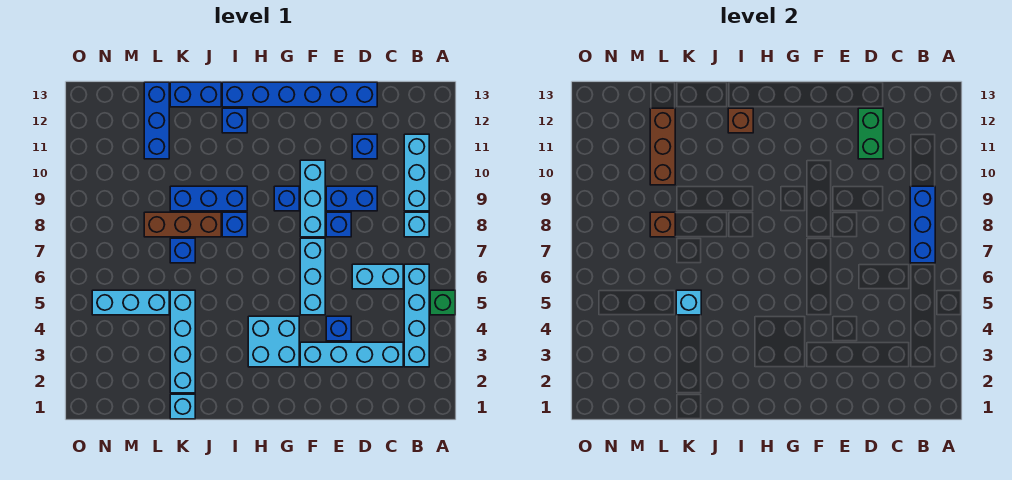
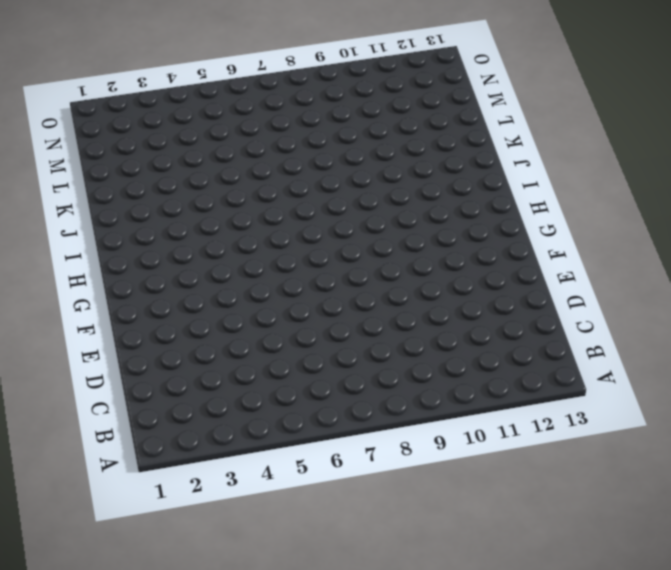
none -> green 1x1 brick [430,290,455,315]
none -> cyan 1x4 brick [404,264,429,367]
none -> cyan 1x1 brick [404,212,429,237]
none -> cyan 1x3 brick [404,134,429,211]

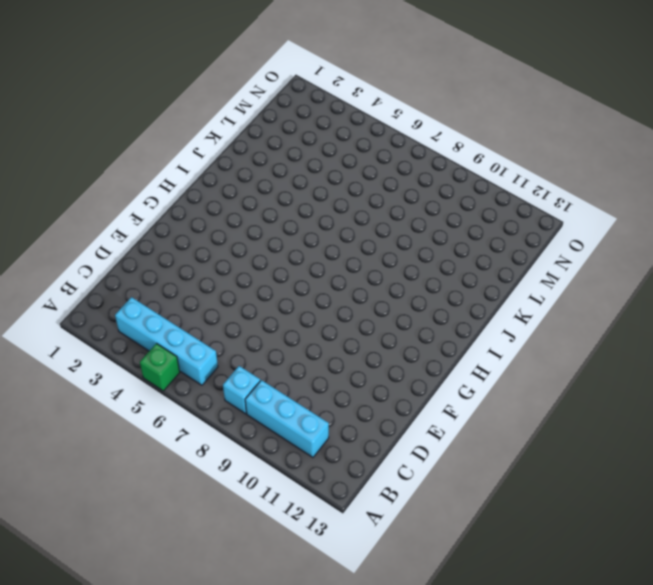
none -> cyan 1x4 brick [300,342,403,367]
none -> cyan 1x2 brick [352,264,403,289]
none -> blue 1x2 brick [326,186,377,211]
none -> blue 1x1 brick [352,134,377,159]

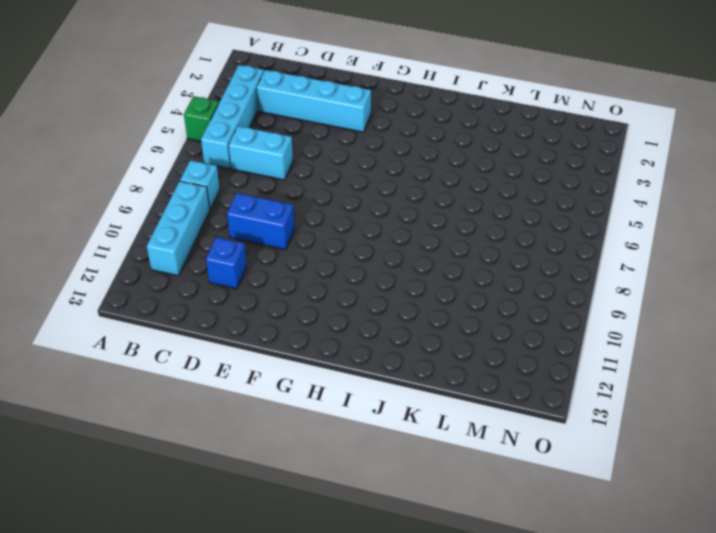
none -> blue 1x6 brick [222,82,377,107]
none -> blue 1x1 brick [326,316,351,341]
none -> blue 1x1 brick [326,212,351,237]
none -> cyan 1x3 brick [300,238,325,315]

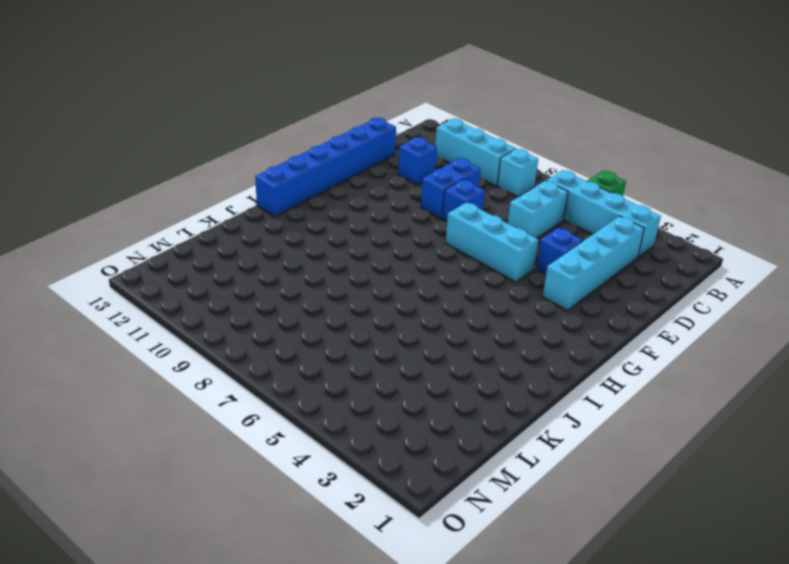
none -> cyan 1x3 brick [300,160,325,237]
none -> cyan 2x2 brick [248,316,299,367]
none -> blue 1x1 brick [274,186,299,211]
none -> blue 1x1 brick [222,212,247,237]

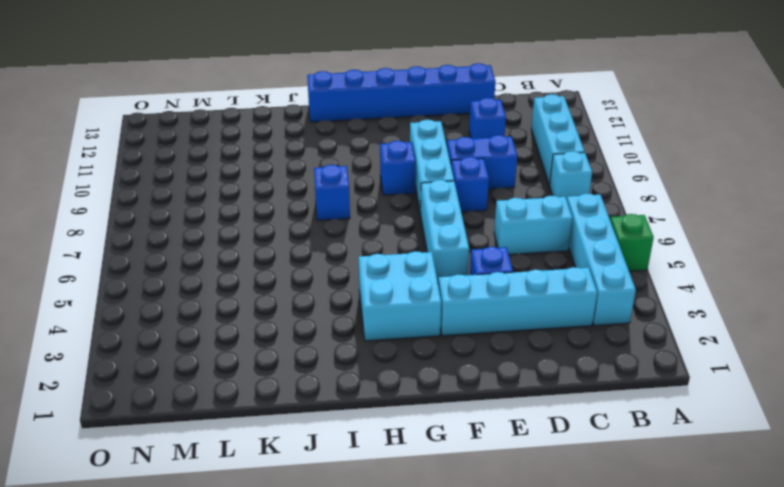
none -> blue 1x3 brick [170,186,247,211]
none -> blue 1x1 brick [222,108,247,133]
none -> brown 1x3 brick [144,212,221,237]
none -> blue 1x2 brick [170,82,221,107]

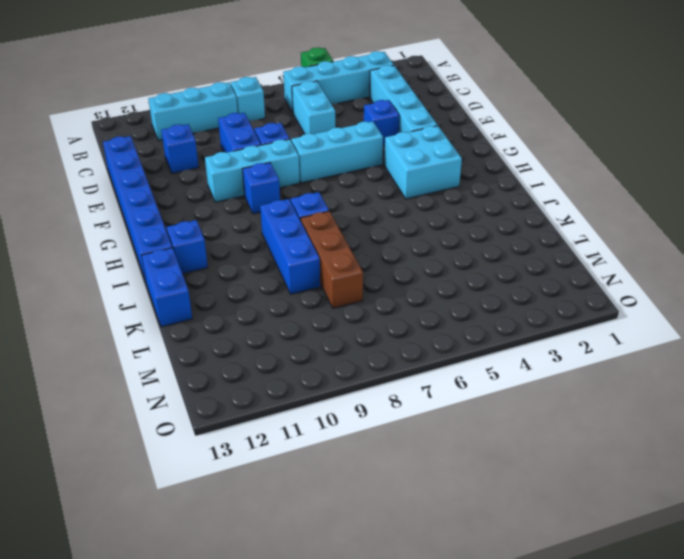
none -> cyan 1x1 brick [170,394,195,419]
none -> cyan 1x4 brick [170,290,195,393]
none -> blue 1x1 brick [170,238,195,263]
none -> cyan 1x3 brick [92,290,169,315]

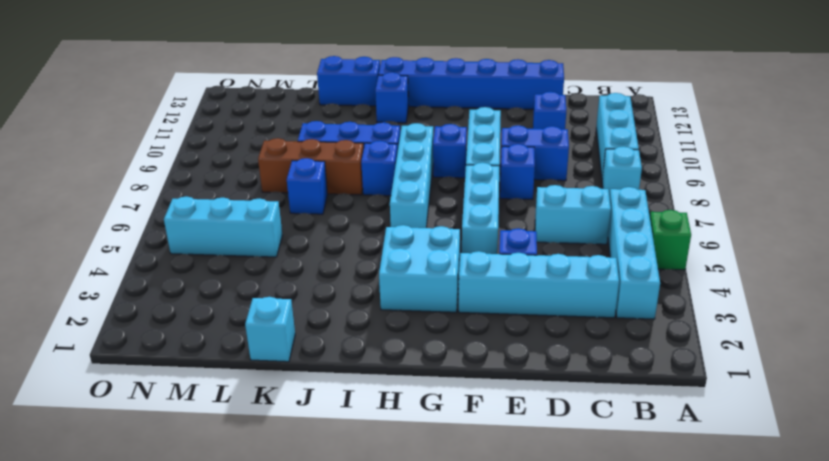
cyan 1x4 brick [390,123,433,228] -> cyan 1x4 brick moved to [170,290,195,393]
none -> blue 1x3 brick [144,82,169,159]
none -> blue 1x3 brick [910,186,935,263]
none -> green 1x2 brick [858,108,883,159]
none -> brown 1x1 brick [728,108,753,133]

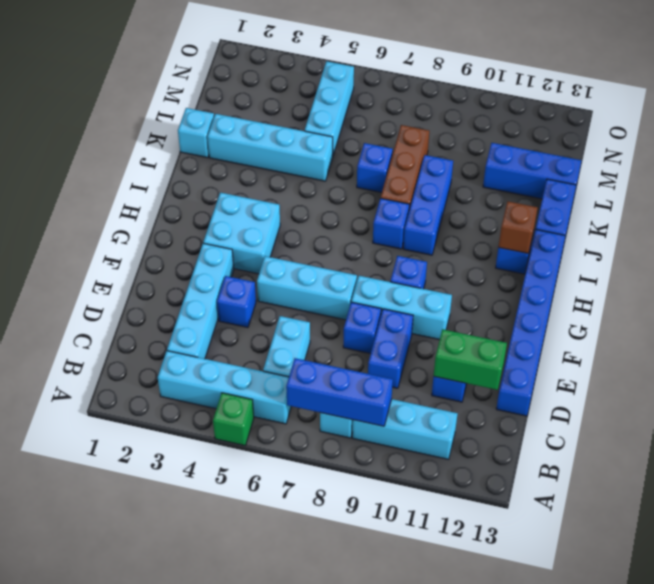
none -> cyan 1x1 brick [676,290,701,315]
none -> brown 1x1 brick [650,212,675,237]
none -> brown 1x3 brick [650,108,675,185]

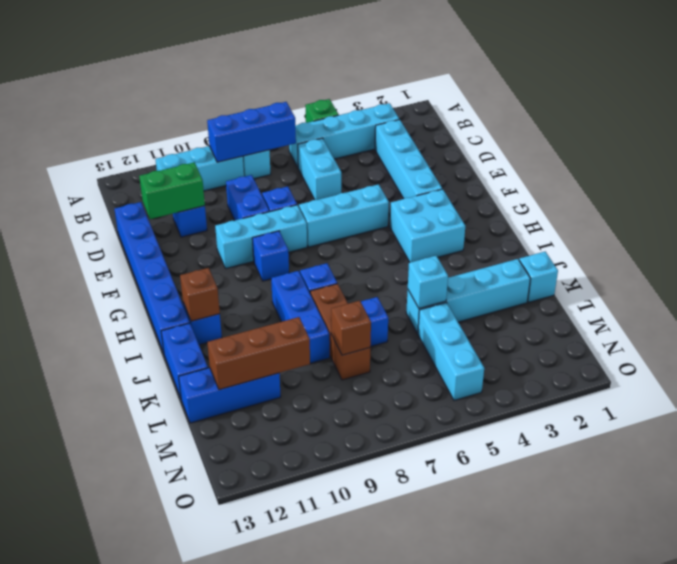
none -> blue 1x1 brick [326,316,351,341]

